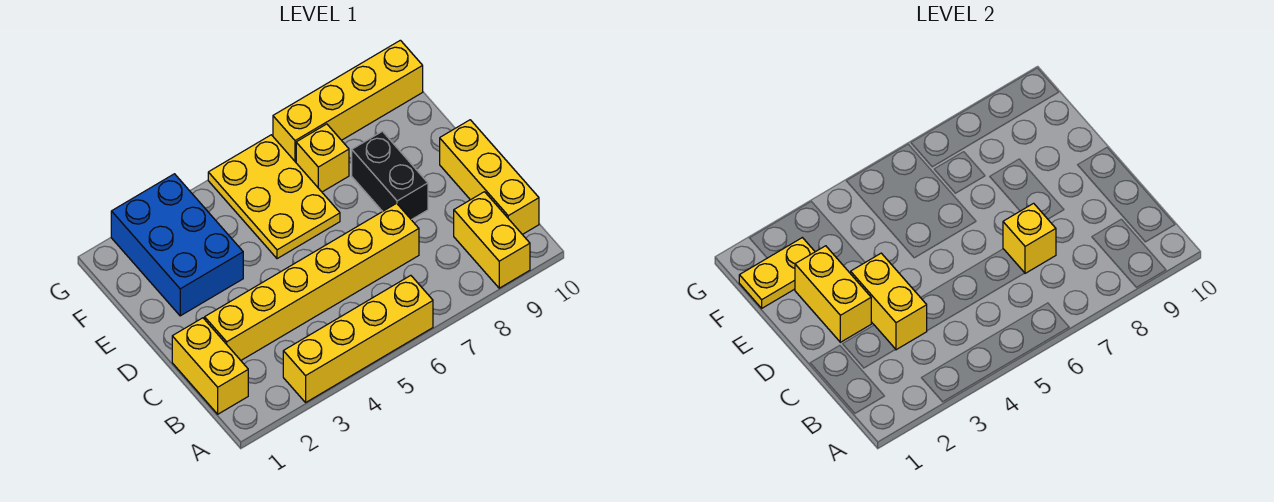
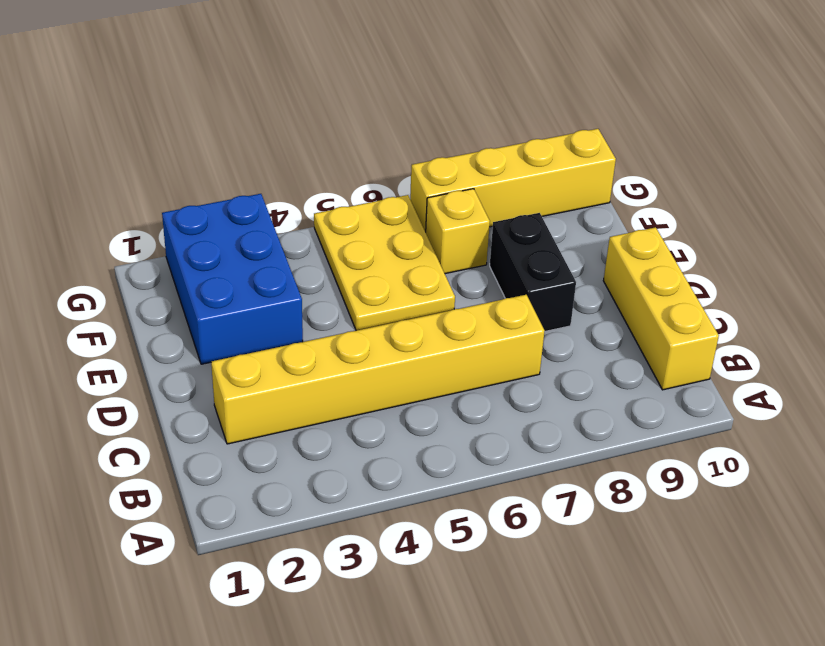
none -> yellow 1x4 brick [283,275,433,402]
none -> yellow 1x2 brick [454,192,530,288]
none -> yellow 1x2 brick [172,318,248,414]

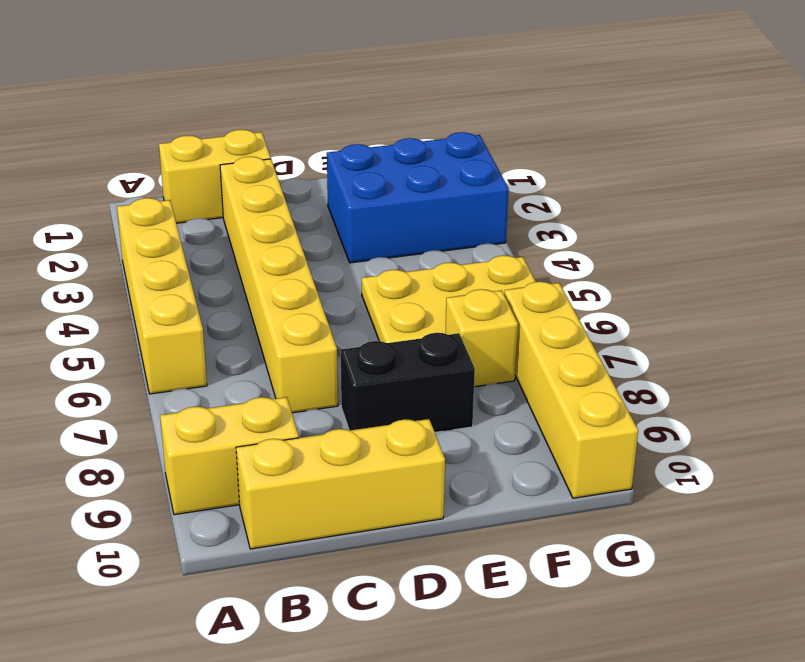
none -> yellow 1x2 brick [851,253,927,350]
none -> yellow 1x1 brick [1003,203,1056,273]
none -> yellow 1x2 brick [795,246,871,342]

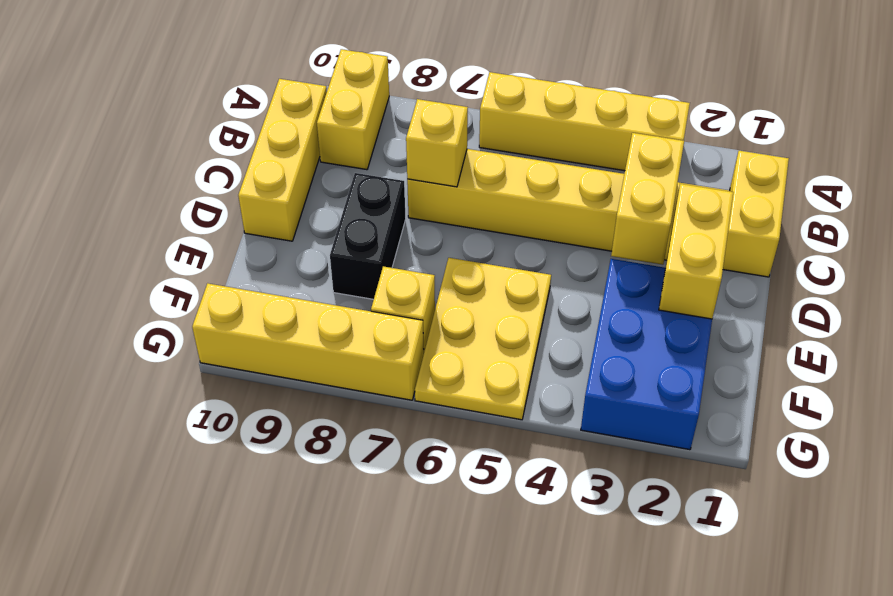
none -> yellow 1x2 plate [739,238,815,308]

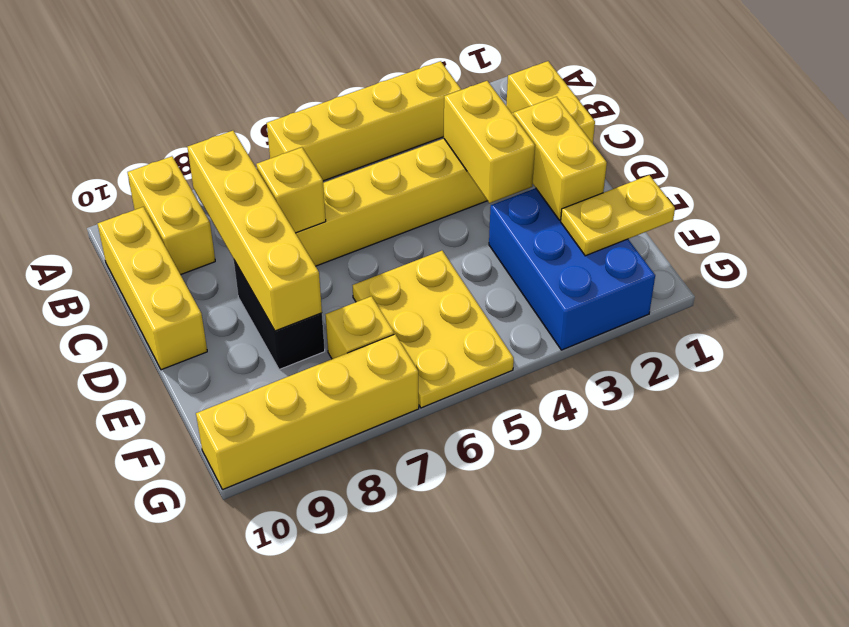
yellow 1x4 brick [187,131,322,331] -> none

